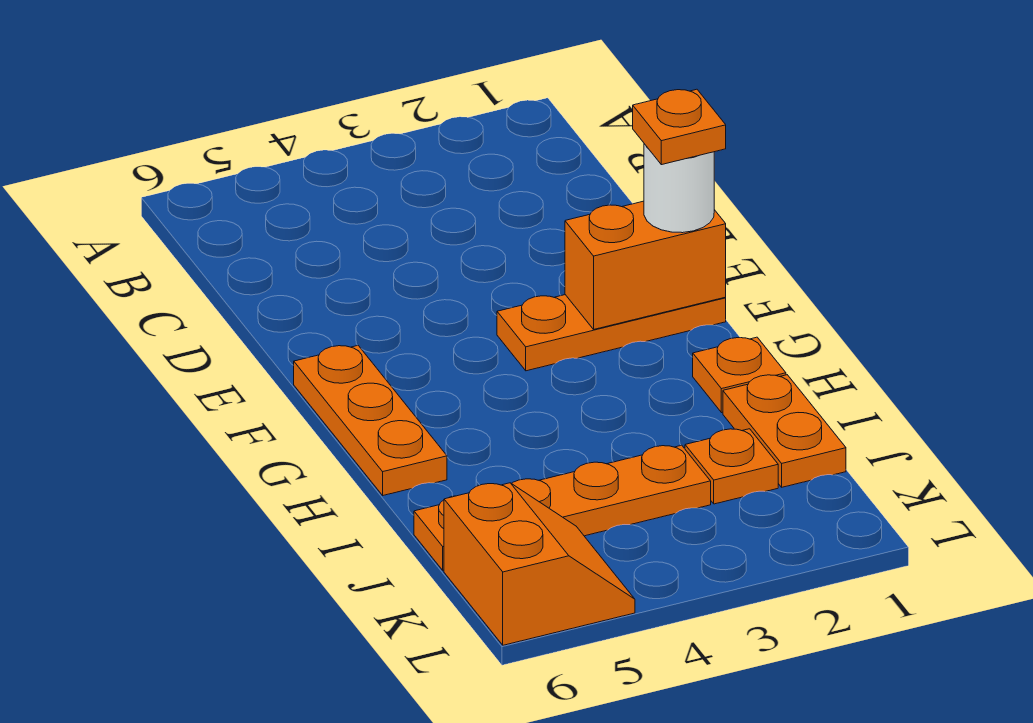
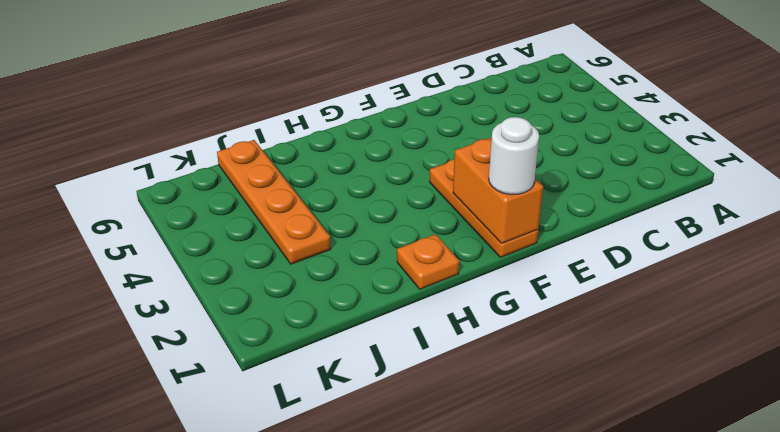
none -> orange 1x3 plate [294,345,447,495]
none -> orange 1x2 plate [723,375,846,487]

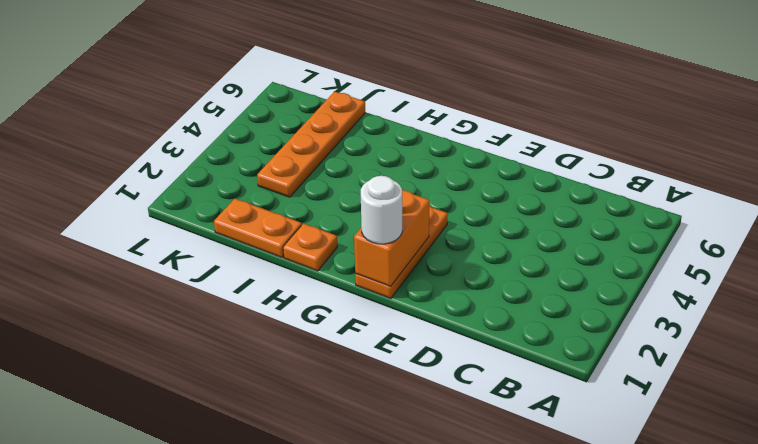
none -> orange 1x3 plate [294,345,447,495]
none -> orange 1x1 plate [685,429,778,504]

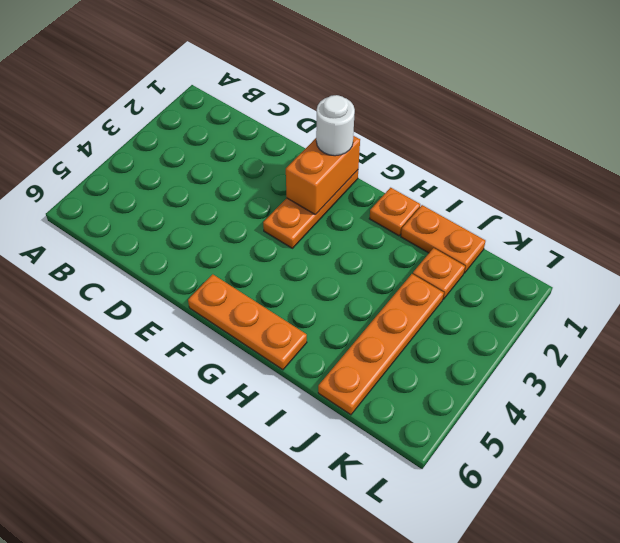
none -> orange 2x2 slope [444,483,635,645]
none -> orange 1x1 plate [633,89,726,165]

